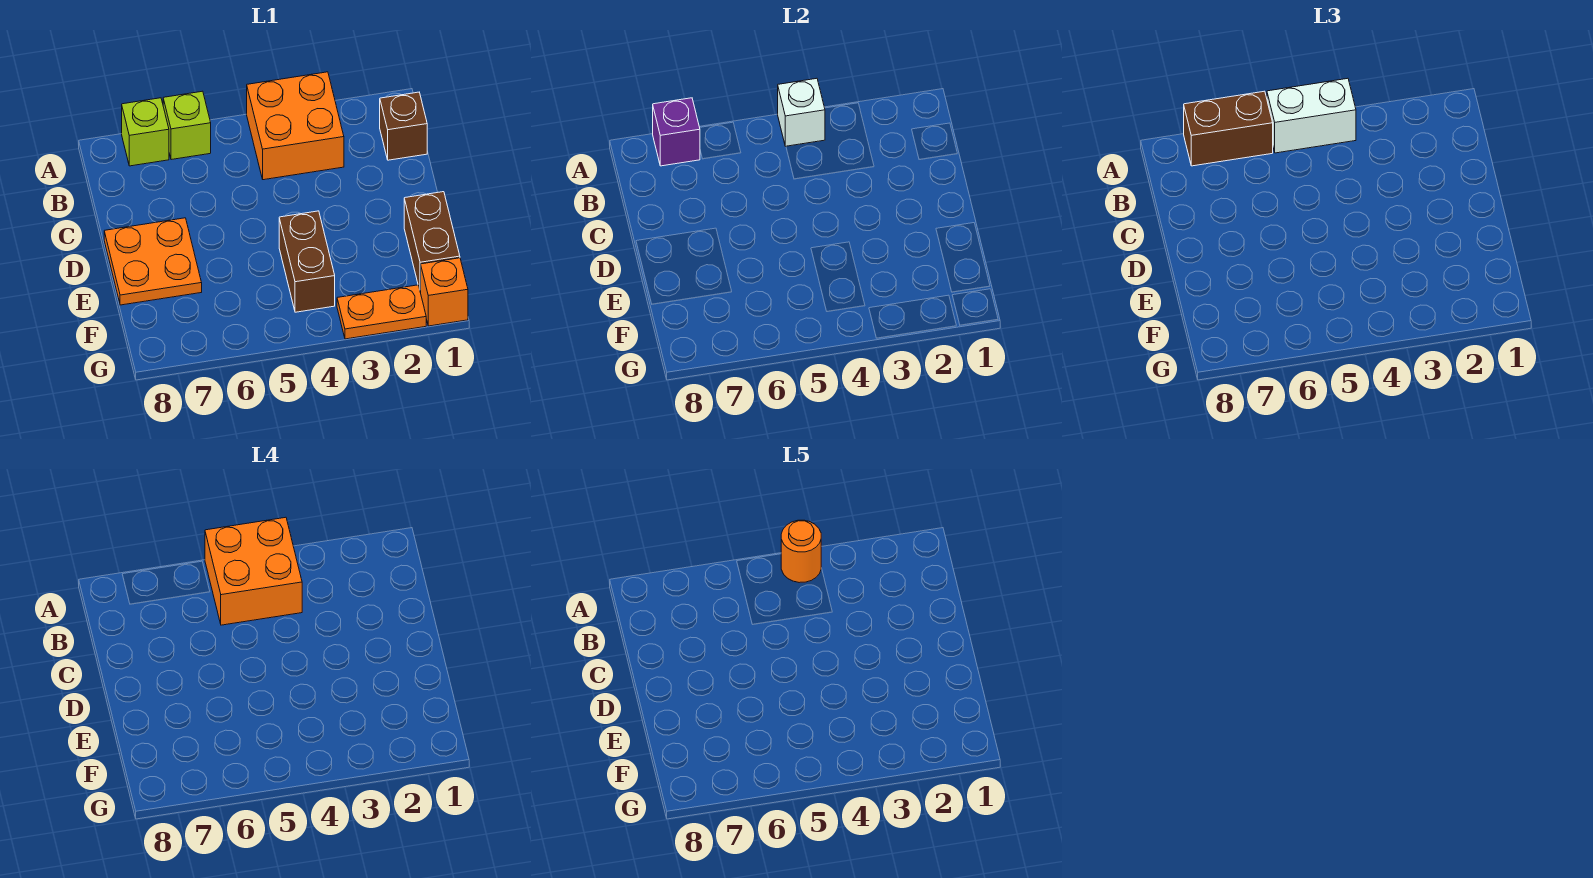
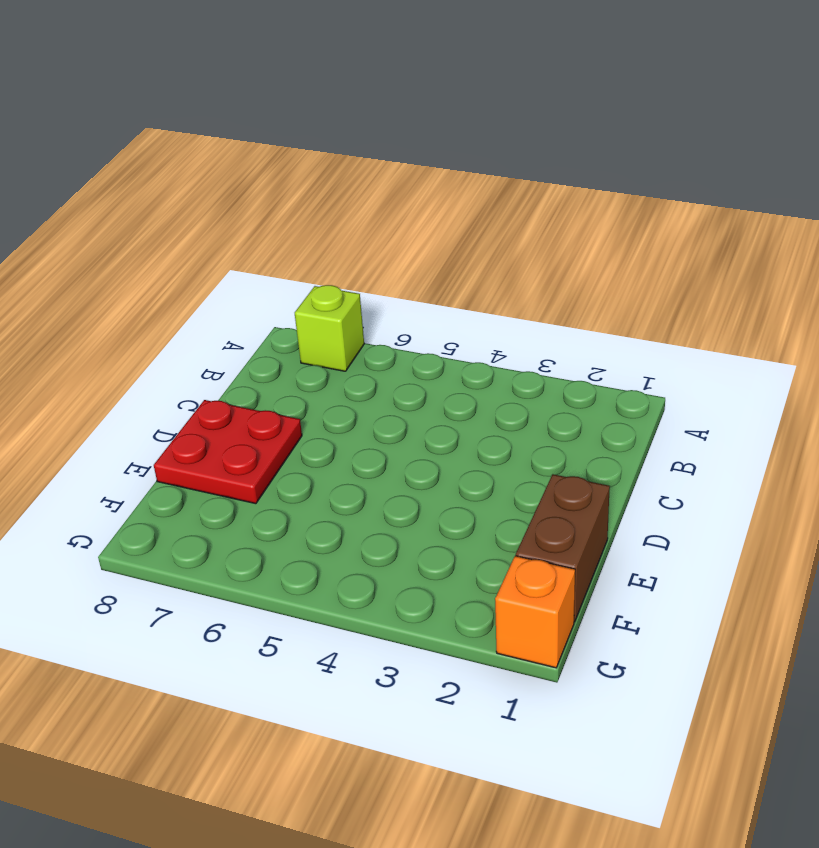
red 2x2 plate [154,400,302,504] -> orange 2x2 plate [104,218,202,305]
none -> orange 2x2 brick [247,72,344,180]
none -> lime 1x1 brick [163,91,211,160]
none -> brown 1x1 brick [380,92,427,160]

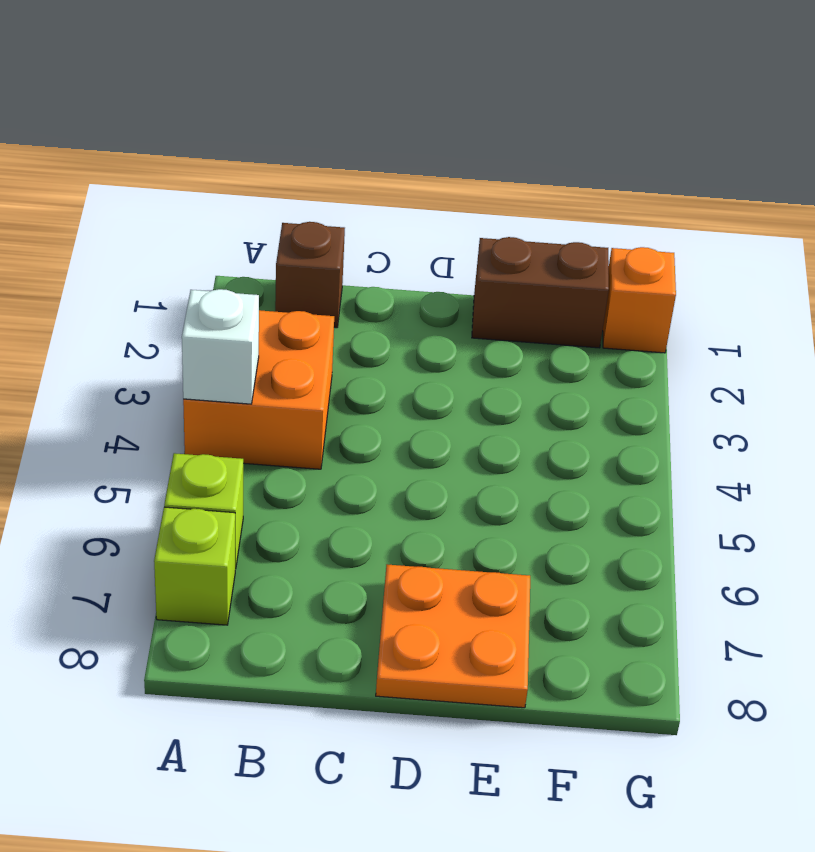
none -> brown 1x2 brick [279,211,335,312]
none -> orange 1x2 plate [337,285,426,339]
none -> purple 1x1 brick [653,98,700,166]

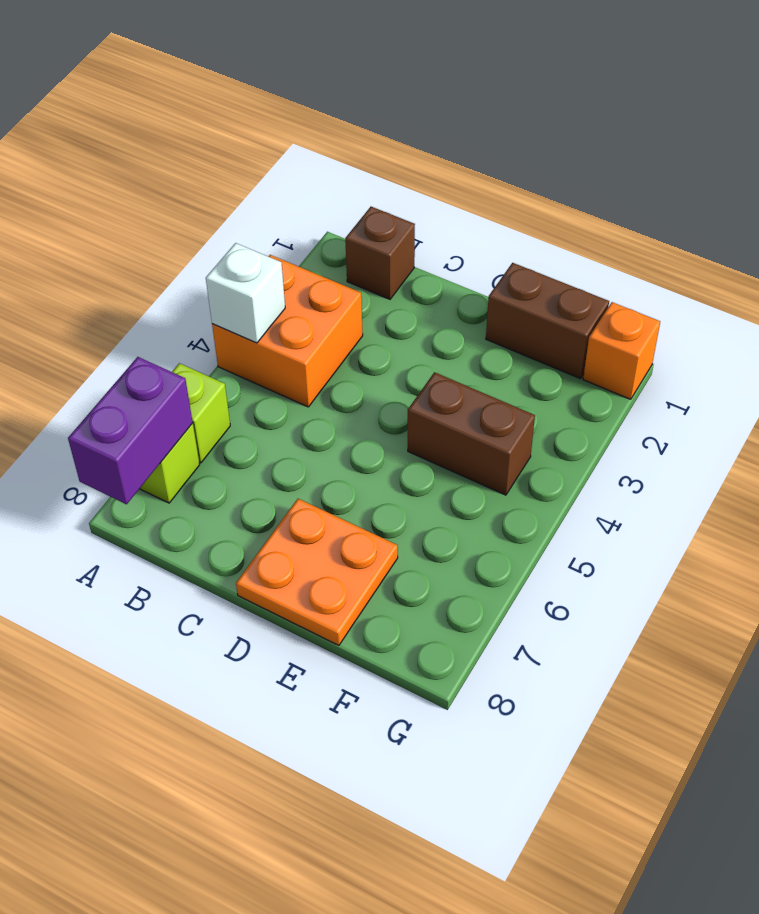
purple 1x2 brick [68,357,193,504] -> purple 1x1 brick [653,98,700,166]
none -> orange 1x2 plate [337,285,426,339]
none -> white 1x2 brick [1267,78,1356,153]
none -> brown 1x2 brick [1184,91,1273,166]

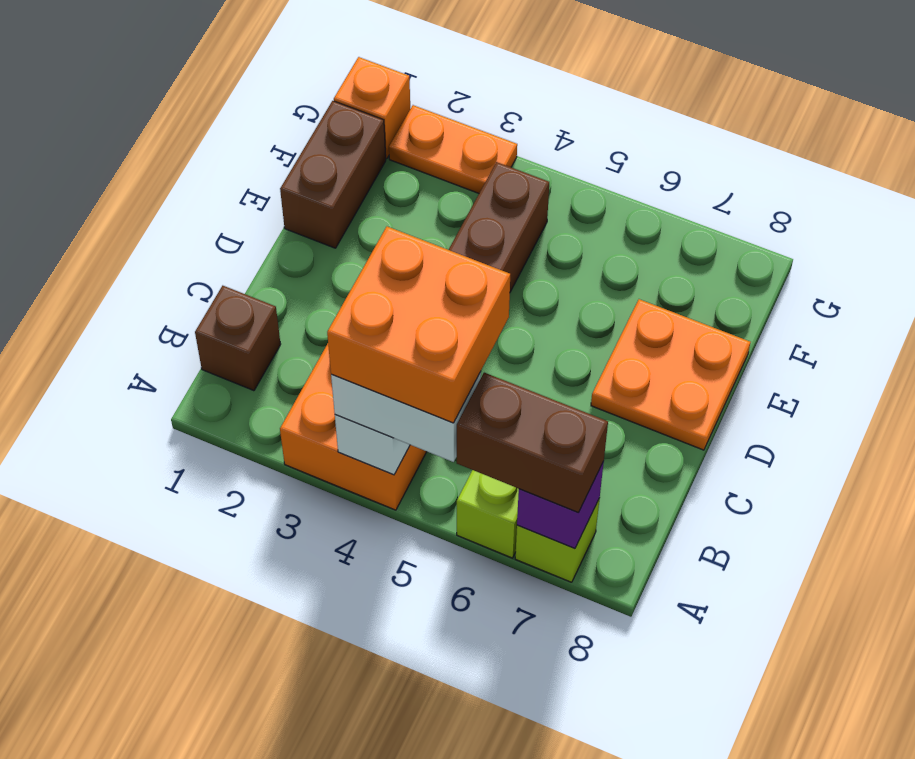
none -> orange 1x1 round brick [781,520,821,583]

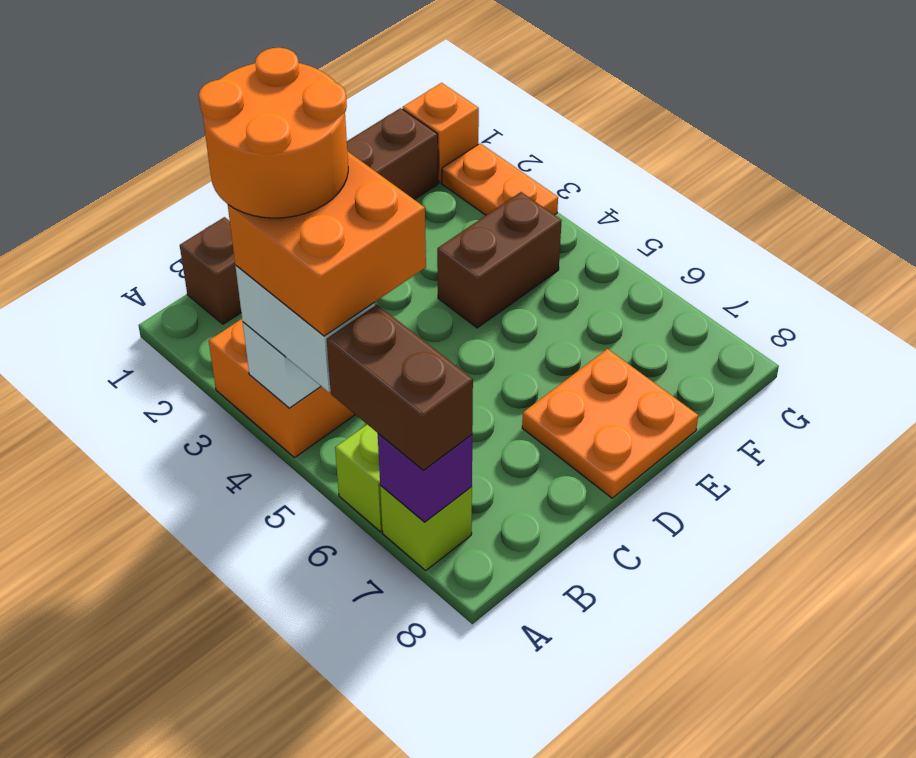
orange 2x2 round brick [199,48,348,218] -> orange 1x1 round brick [781,520,821,583]

